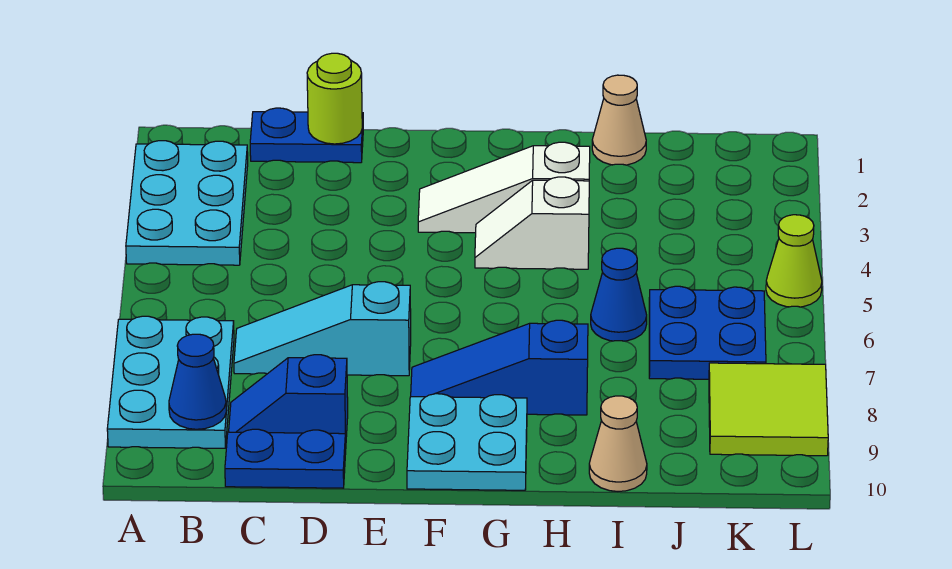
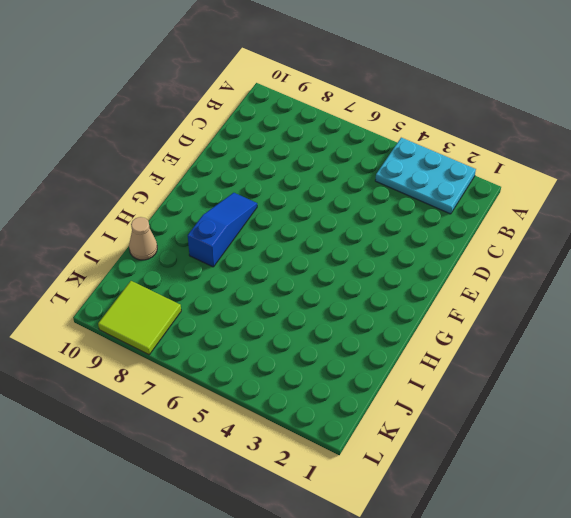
none -> cyan 2x3 plate [107,316,234,448]
none -> blue 1x2 plate [250,108,363,163]
none -> cyan 1x3 slope [234,282,411,376]

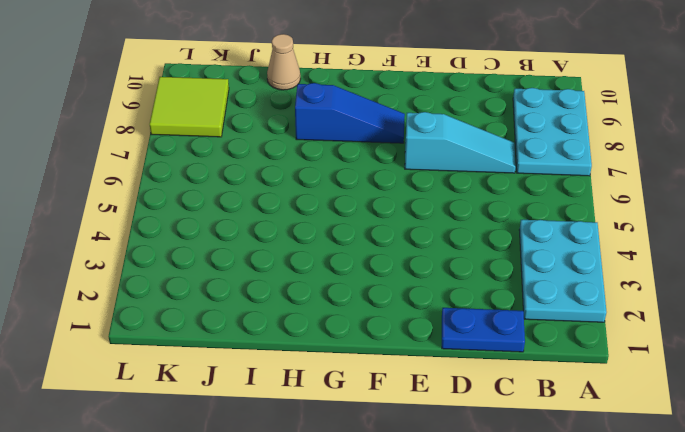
none -> blue 1x2 slope [229,355,348,441]
none -> blue 1x2 plate [225,429,346,488]
none -> white 1x3 slope [418,142,590,233]

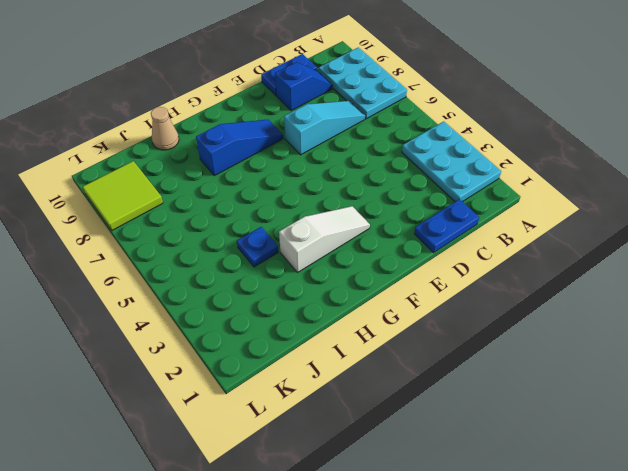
blue 1x1 plate [237,227,278,267] -> none
none -> cyan 2x2 plate [407,394,527,490]
none -> white 1x2 slope [475,177,589,269]
none -> tan 1x1 cone [592,75,646,165]

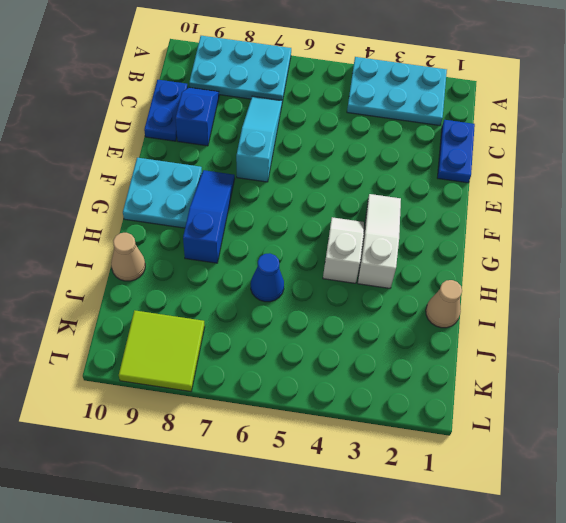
none -> blue 2x2 plate [649,286,766,379]
none -> lime 1x1 cone [766,215,822,307]
none -> blue 1x1 cone [169,334,226,429]

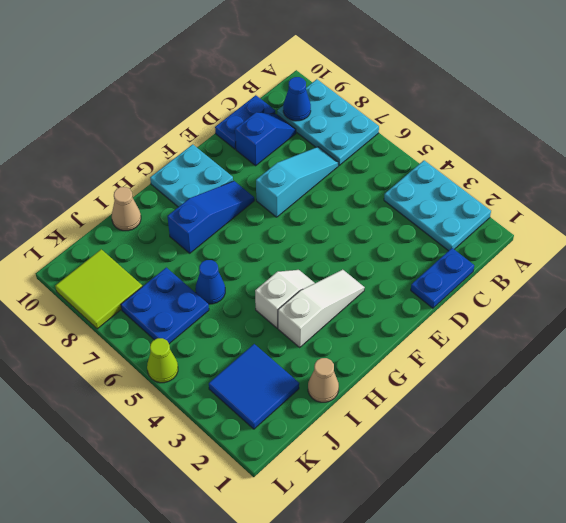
blue 2x2 tile [209,344,299,429] -> none
none -> lime 1x1 round brick [307,53,362,144]

